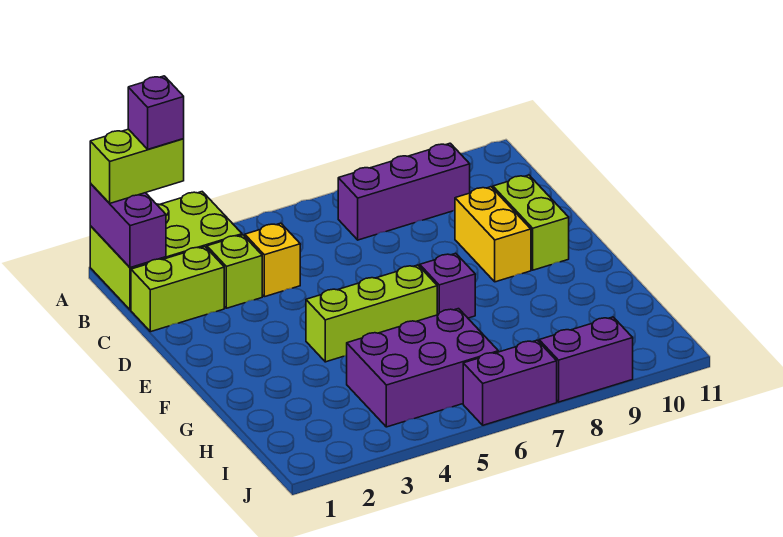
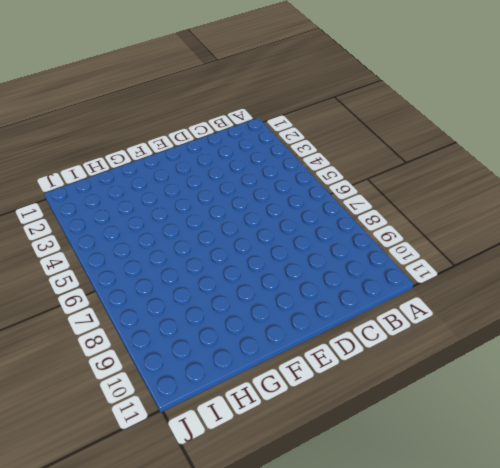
none -> lime 2x3 brick [90,192,242,310]
none -> purple 1x3 brick [338,143,470,240]
none -> lime 1x2 brick [131,247,224,332]

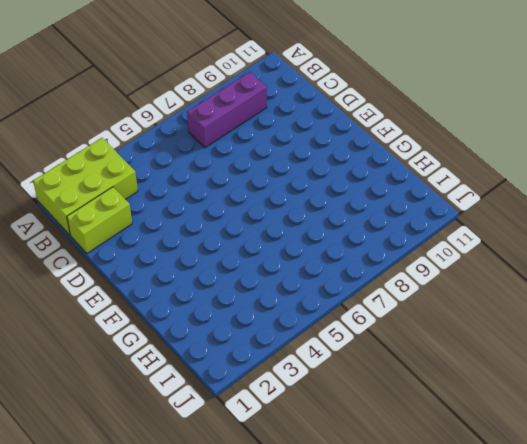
none -> lime 1x1 brick [207,235,262,308]
none -> yellow 1x1 brick [245,223,300,297]
none -> yellow 1x2 brick [455,187,531,282]

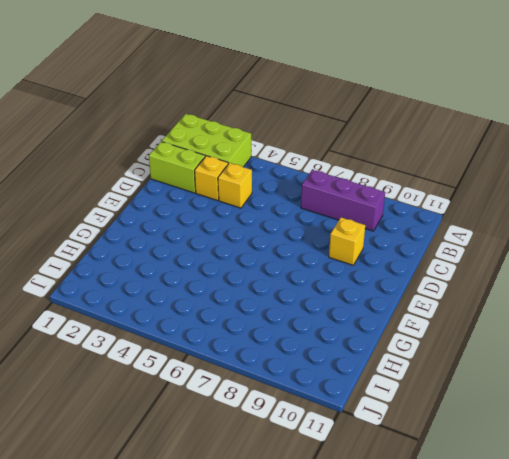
yellow 1x1 brick [195,156,228,200] -> lime 1x1 brick [207,235,262,308]
yellow 1x1 brick [329,217,365,265] -> yellow 1x2 brick [455,187,531,282]
none -> lime 1x2 brick [493,175,569,270]
none -> lime 1x3 brick [306,265,437,362]
none -> purple 1x1 brick [420,253,475,318]

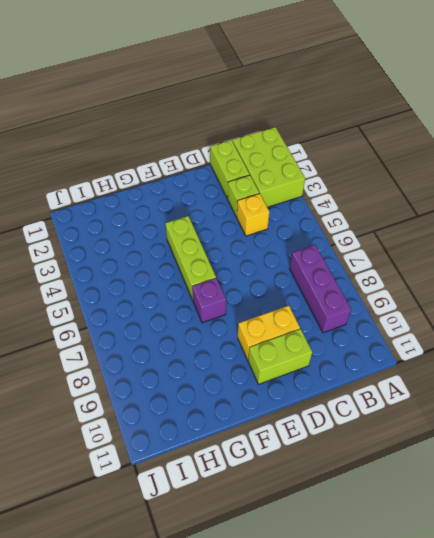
none -> purple 2x3 brick [347,309,498,427]
none -> purple 1x2 brick [463,340,557,425]
none -> purple 1x2 brick [539,317,633,402]

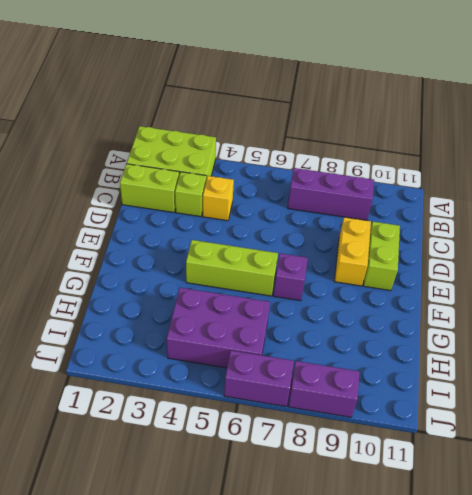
none -> purple 1x2 brick [90,184,166,268]
none -> lime 1x2 brick [90,129,184,203]
none -> purple 1x1 brick [128,76,184,149]

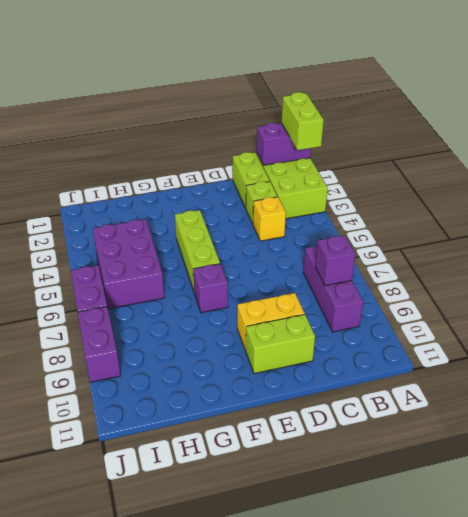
purple 1x1 brick [315,235,356,286] -> purple 1x1 brick moved to [128,76,184,149]

